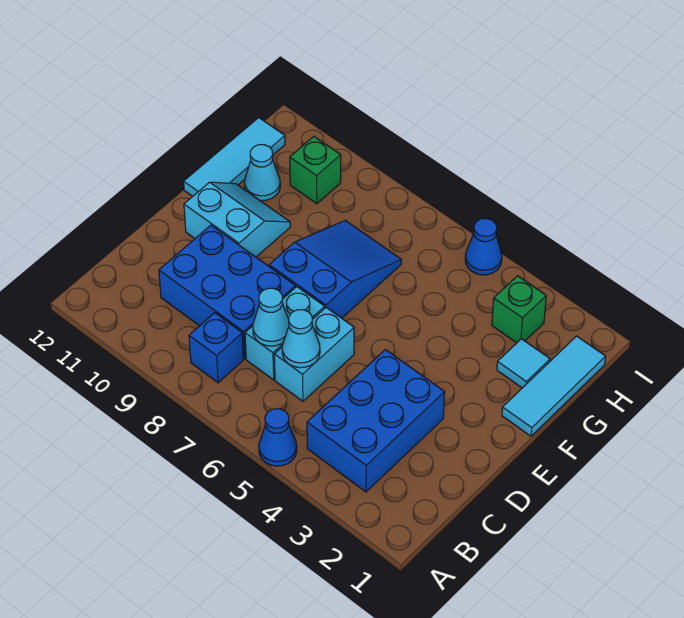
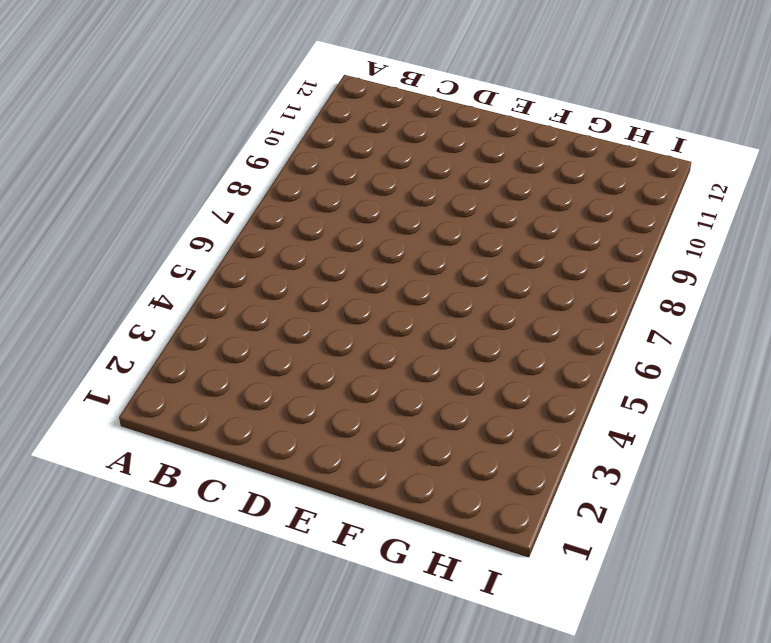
none -> blue 1x1 cone [259,409,297,466]
none -> blue 2x3 brick [307,350,445,492]
none -> blue 1x1 brick [189,313,244,383]

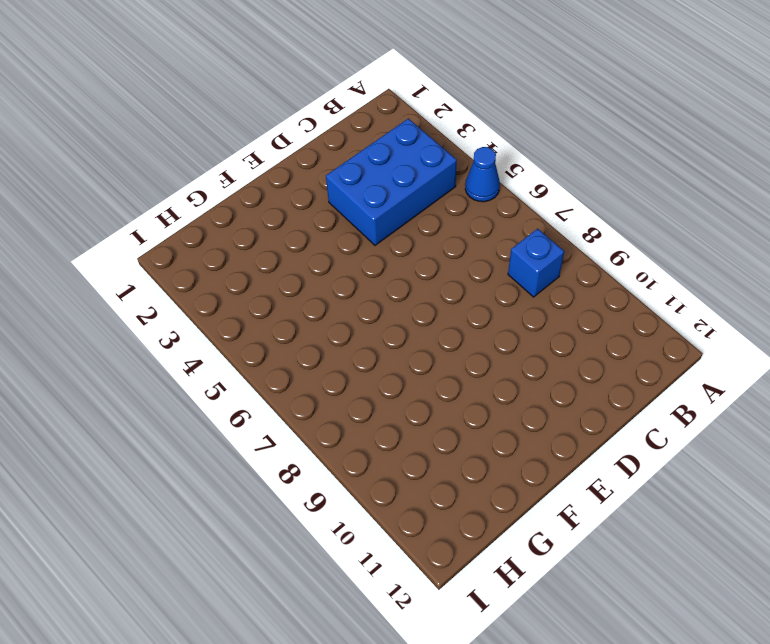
none -> cyan 1x2 brick [274,308,354,401]
none -> cyan 1x2 brick [245,287,325,380]
none -> blue 2x3 brick [159,225,295,359]

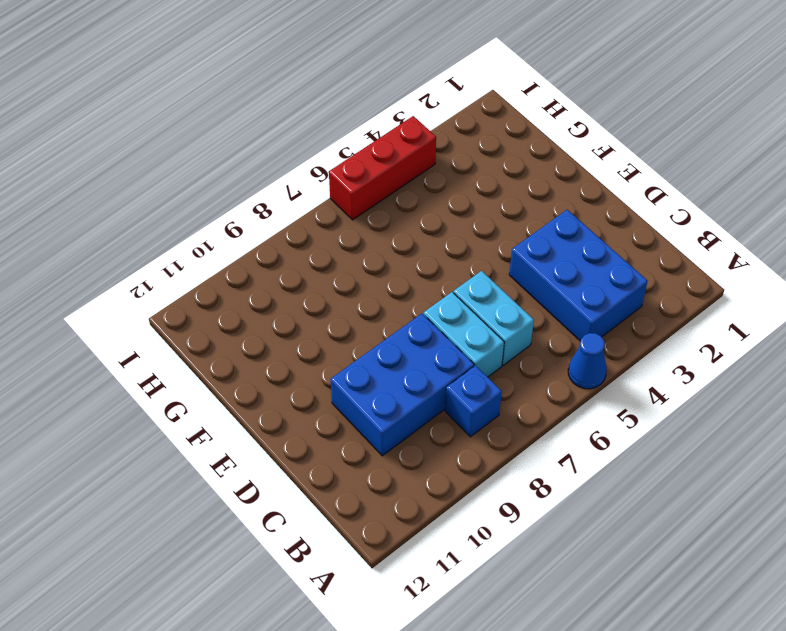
red 1x3 brick [329,116,436,220] -> blue 1x1 cone [465,219,502,275]
none -> blue 2x3 slope [269,221,401,318]
none -> cyan 2x2 slope [184,182,290,257]
none -> cyan 1x3 tile [502,336,606,436]

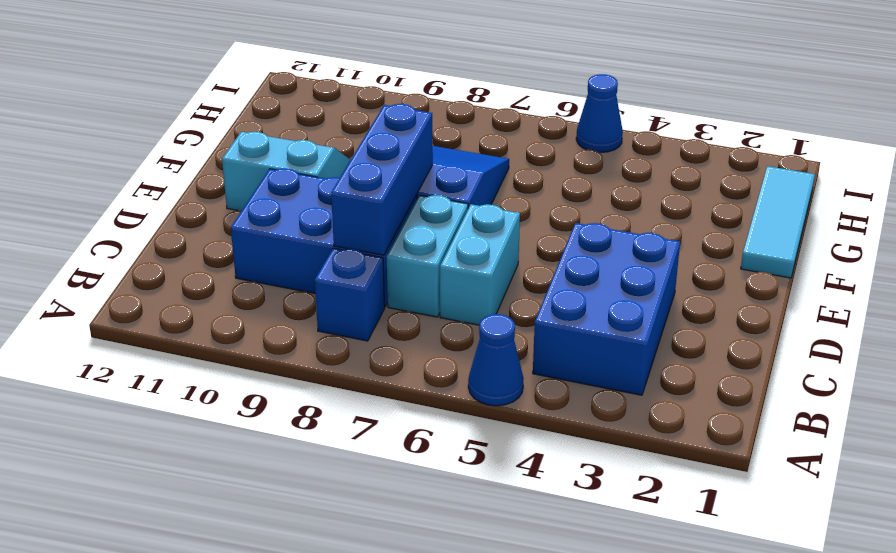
blue 1x3 brick [331,104,433,255] -> none
none -> cyan 1x3 tile [184,118,285,196]
none -> cyan 1x1 tile [497,339,550,388]
none -> cyan 1x1 cone [245,145,280,201]

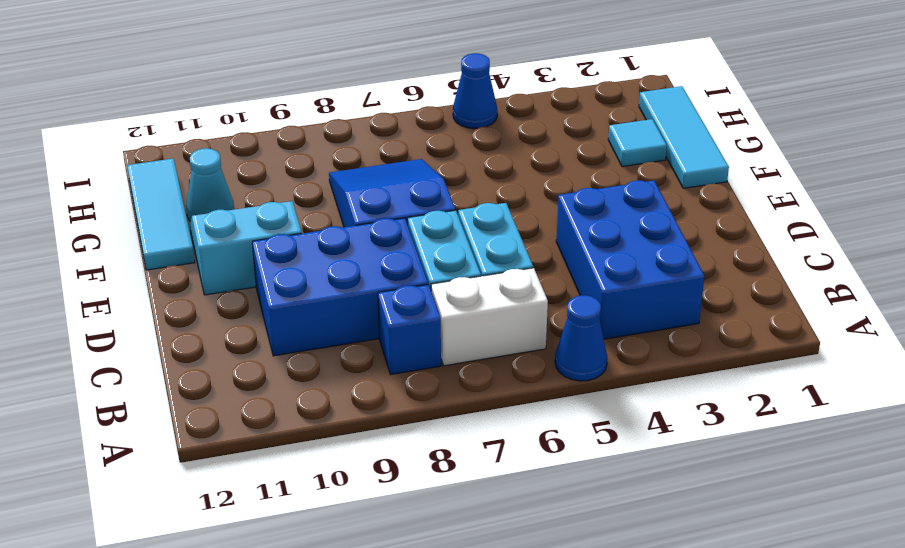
white 1x2 brick [431,268,548,366] -> none
none -> green 1x1 brick [492,276,546,343]
none -> green 1x1 brick [290,136,341,204]
none -> cyan 1x1 cone [282,310,320,368]

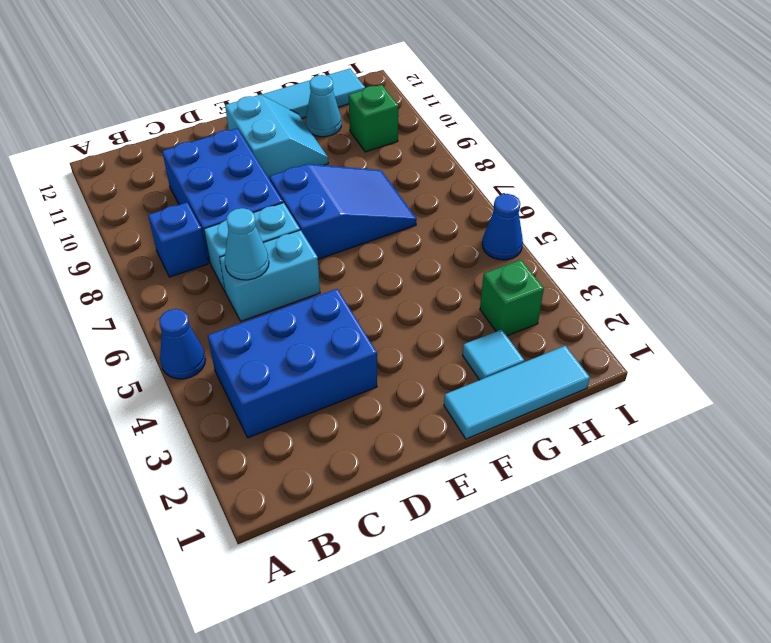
none -> cyan 1x1 cone [253,288,289,346]

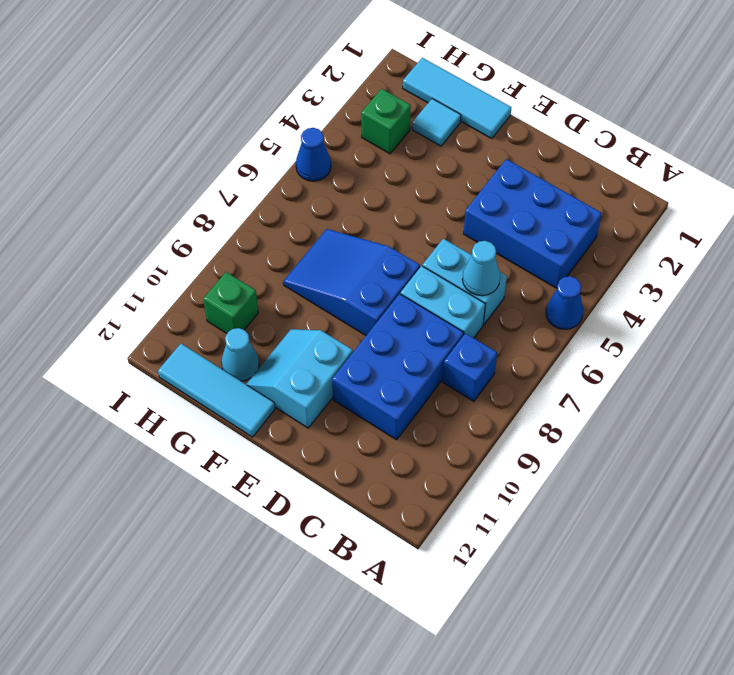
none -> cyan 1x1 cone [253,288,289,346]

